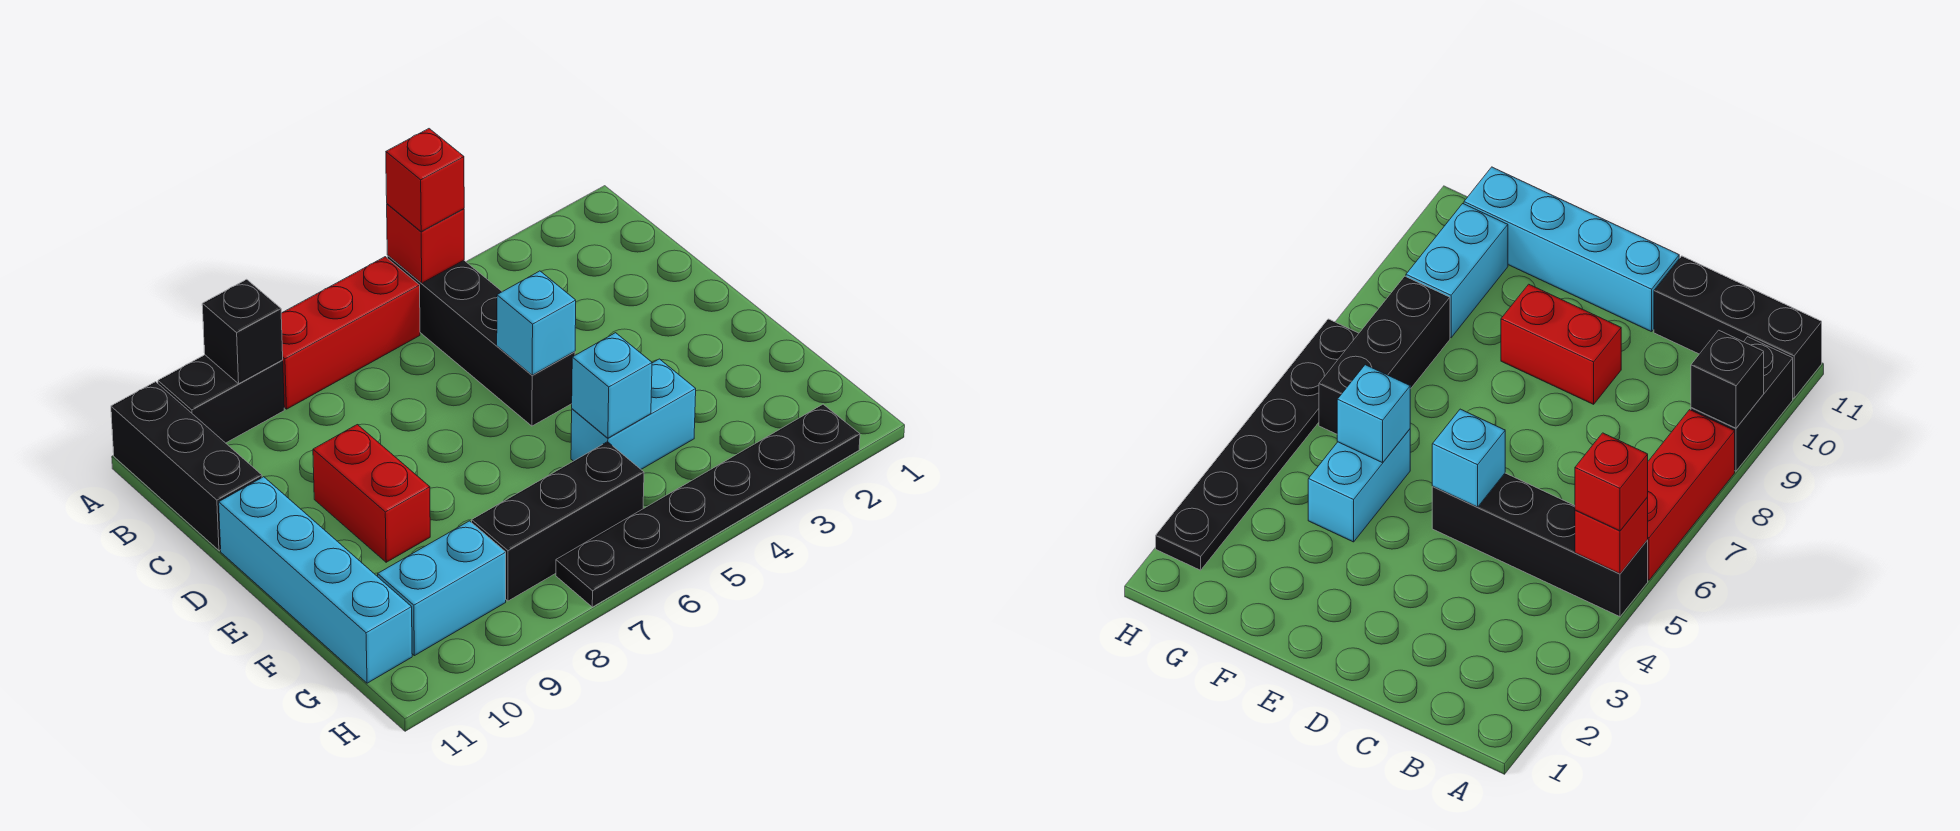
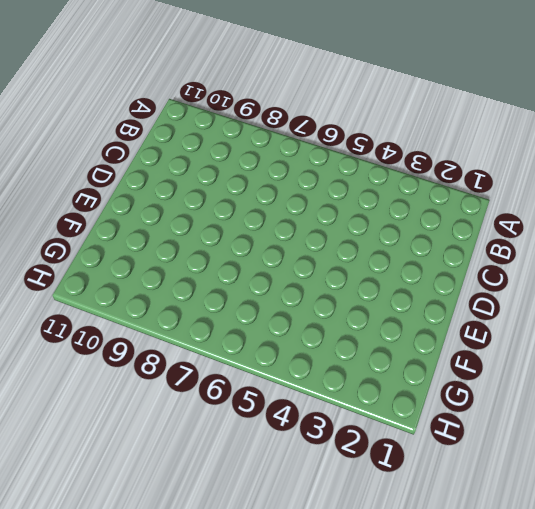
none -> black 1x4 brick [387,256,575,426]
none -> red 1x3 brick [281,257,420,409]
none -> black 1x2 brick [158,355,284,443]

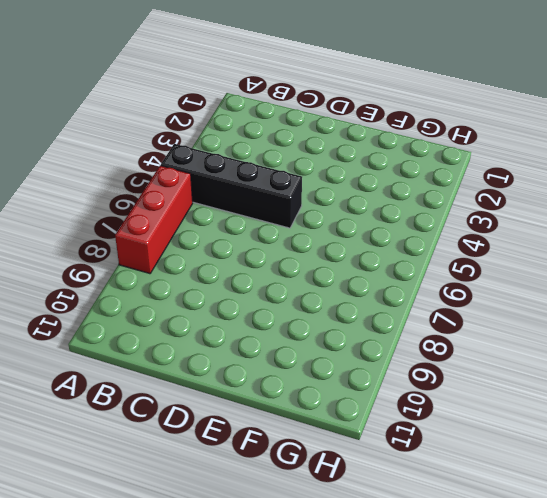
none -> black 1x2 brick [158,355,284,443]
none -> black 1x3 brick [111,382,262,551]
none -> red 1x2 brick [313,425,430,562]

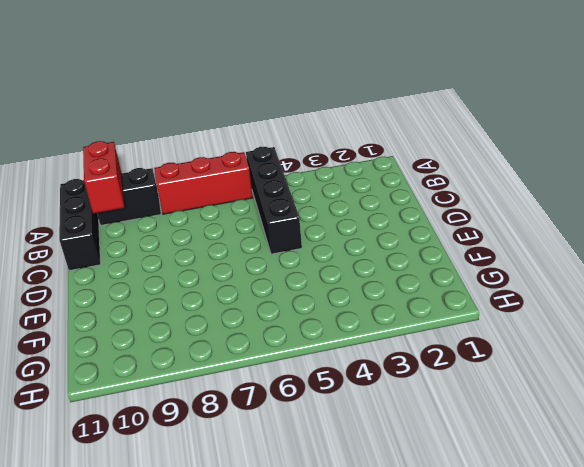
red 1x2 brick [83,141,124,213] -> red 1x2 brick moved to [313,425,430,562]
none -> cyan 1x4 brick [219,477,412,683]
none -> cyan 1x2 brick [571,359,696,469]
none -> black 1x3 brick [472,442,644,601]

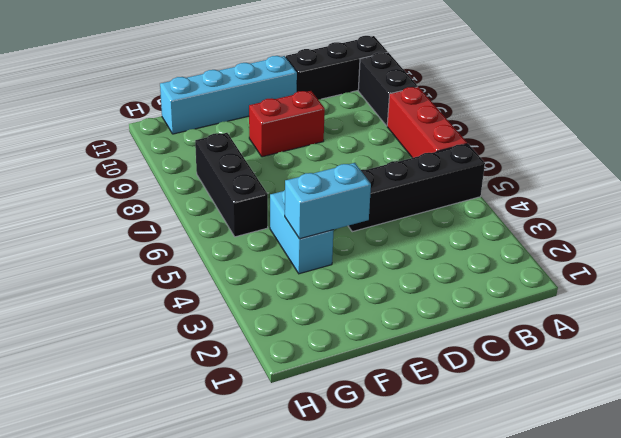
cyan 1x2 brick [285,163,371,239] -> cyan 1x2 brick turned to [378,521,506,656]
none -> black 1x6 plate [556,404,860,607]
none -> red 1x1 brick [387,204,464,283]
none -> black 1x1 brick [202,279,283,384]

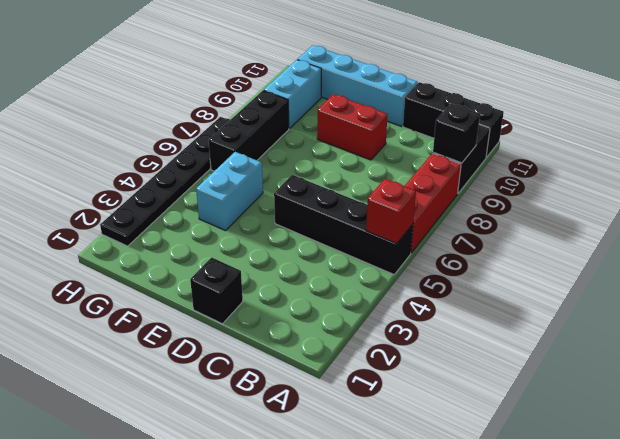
black 1x1 brick [190,257,243,324] -> none
none -> cyan 1x1 brick [497,271,576,375]
none -> cyan 1x1 brick [572,333,652,438]
none -> red 1x1 brick [386,129,464,232]

